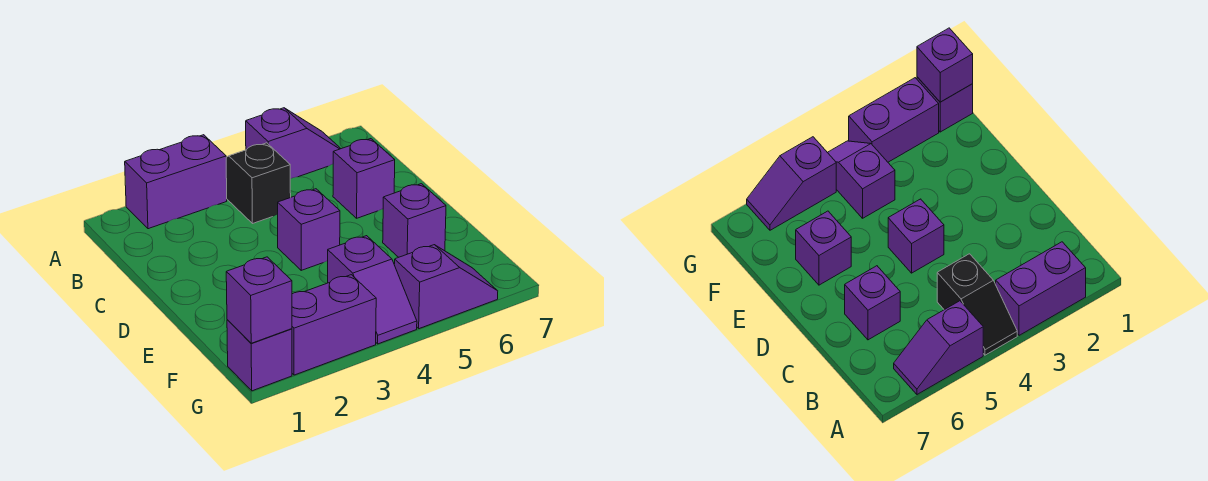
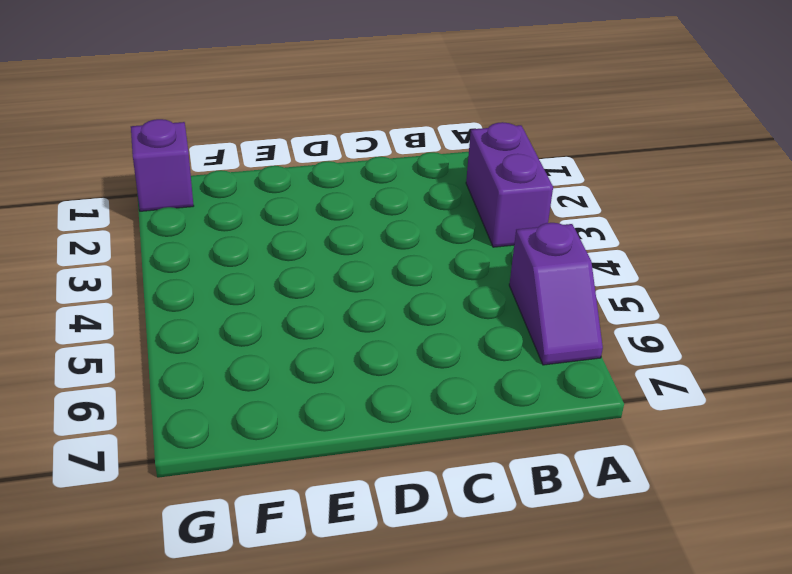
none -> black 1x2 slope [226,143,291,224]
none -> purple 1x1 brick [333,139,395,218]

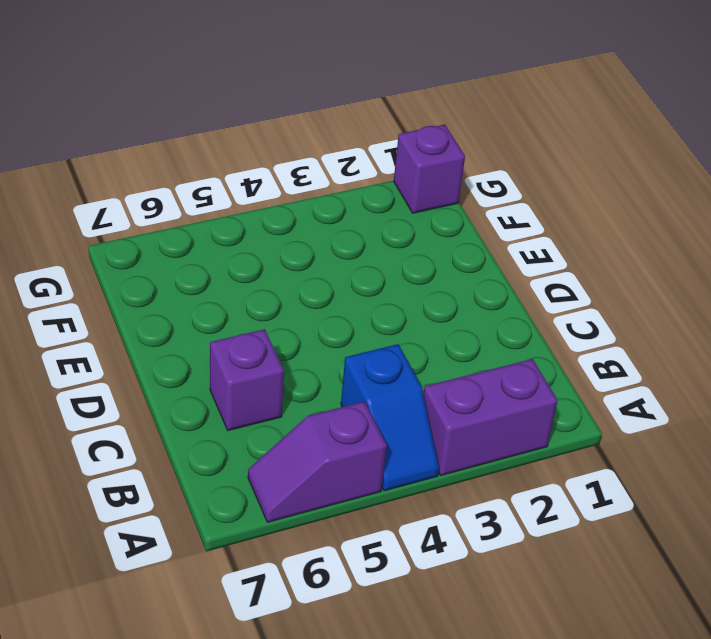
blue 1x2 slope [341,344,439,491] -> black 1x2 slope [226,143,291,224]
none -> purple 1x1 brick [278,189,340,270]
none -> purple 1x1 brick [383,184,446,257]

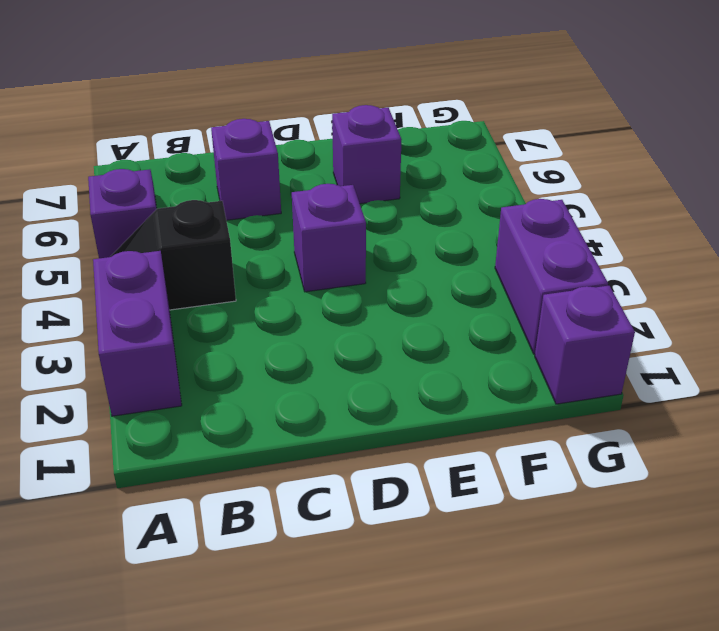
none -> purple 1x2 slope [328,236,417,344]
none -> purple 1x2 slope [394,245,498,329]

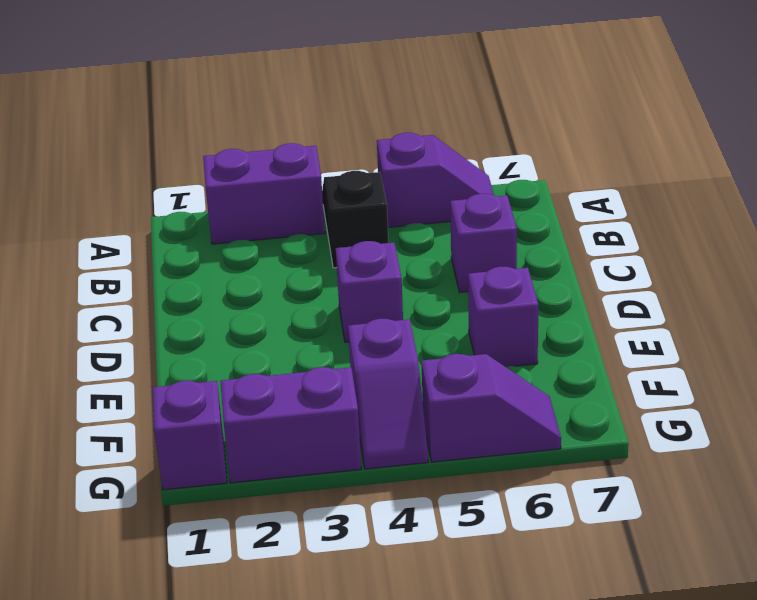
none -> purple 1x1 brick [226,257,292,343]

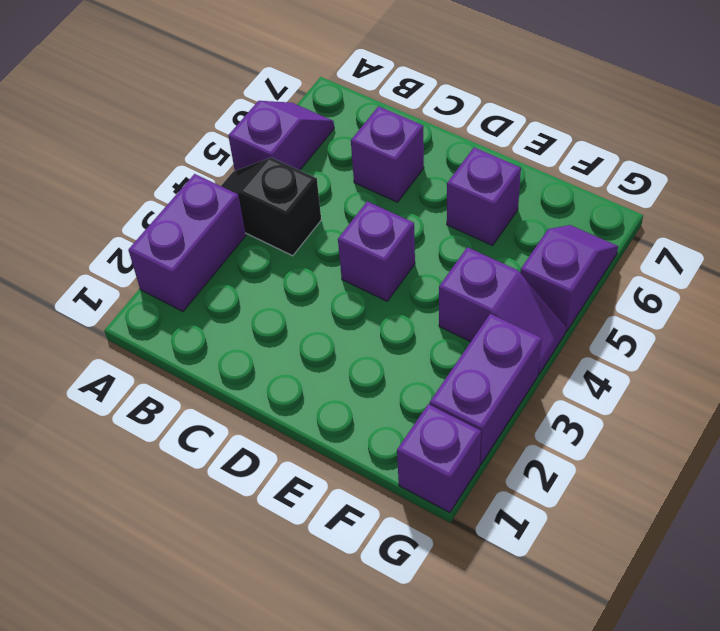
none -> purple 1x1 brick [226,257,292,343]

